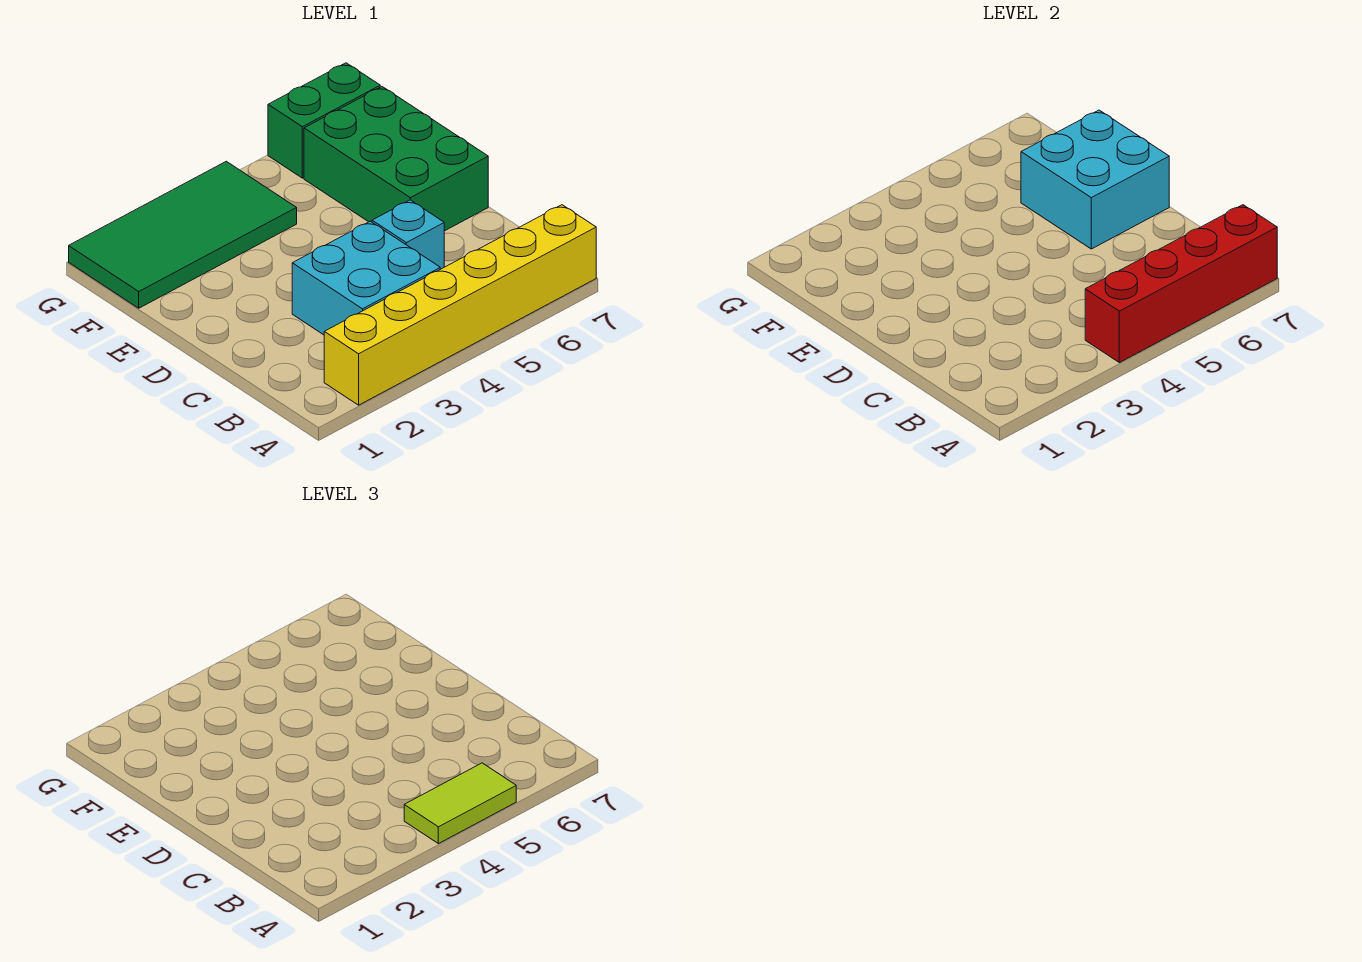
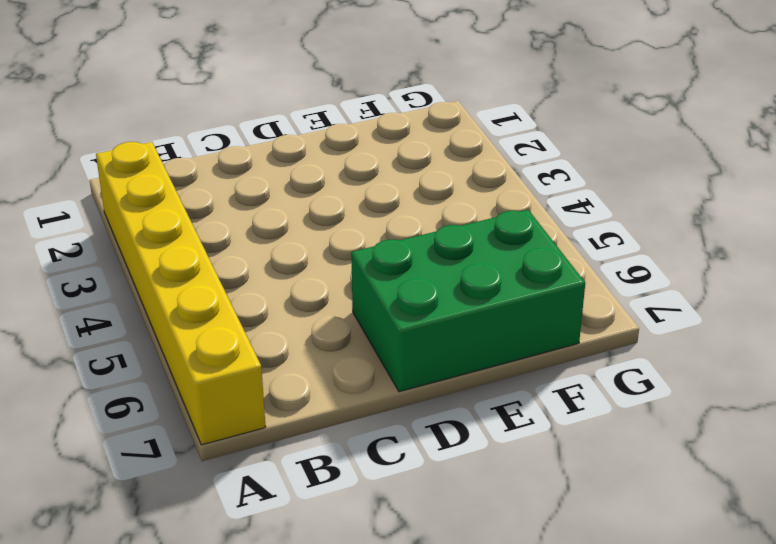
none -> cyan 2x2 brick [292,221,440,335]
none -> cyan 1x1 brick [372,200,444,269]

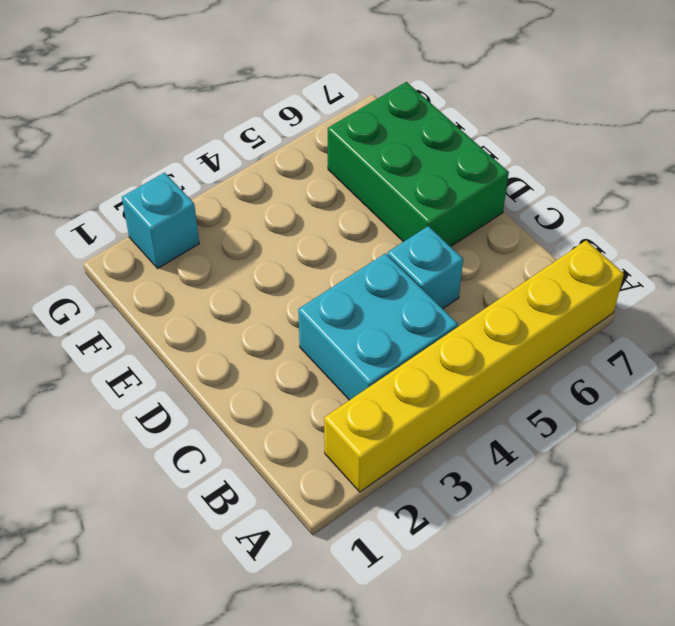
cyan 1x1 brick [122,173,199,268] -> green 2x4 tile [69,161,297,308]
none -> green 1x2 brick [268,63,380,178]
none -> red 1x4 brick [1085,205,1277,363]

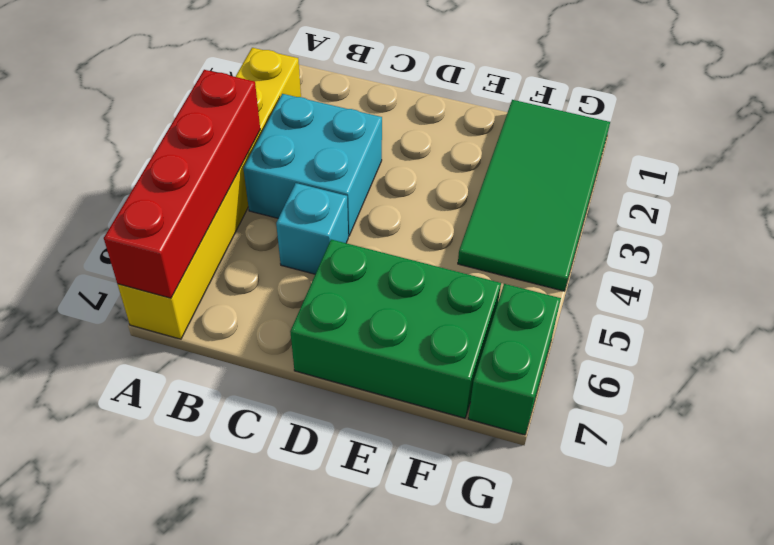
none -> cyan 2x2 brick [1021,110,1169,249]
none -> lime 1x2 tile [404,763,516,844]

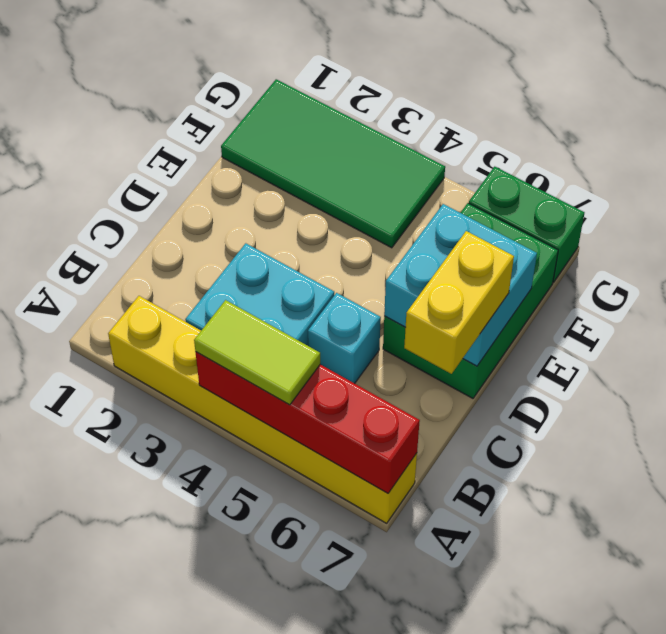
yellow 1x2 brick [404,231,514,374] -> none

